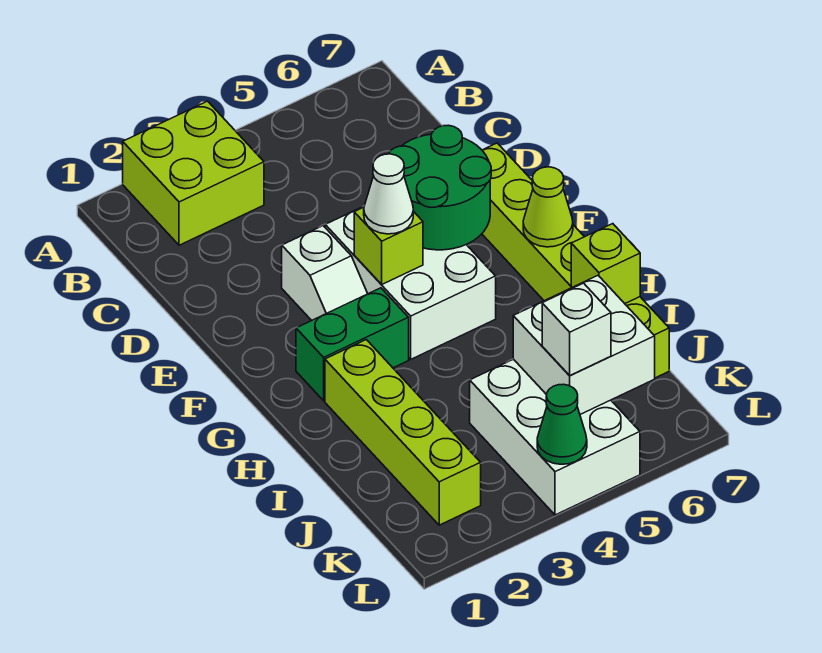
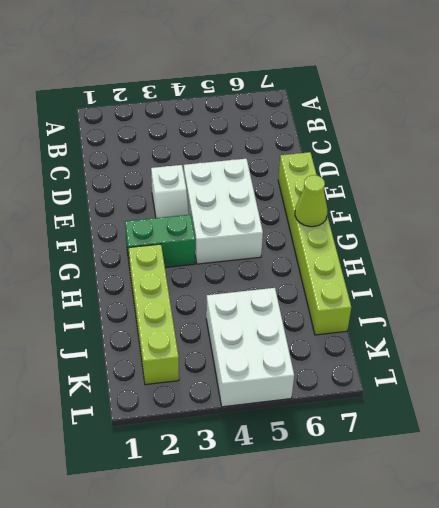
none -> lime 2x2 brick [123,101,264,245]
none -> green 2x2 round brick [389,125,491,250]
none -> lime 1x1 brick [354,207,423,285]

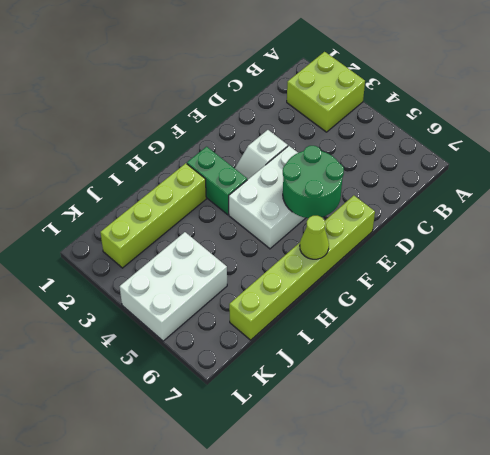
none -> lime 1x1 brick [354,207,423,285]
none -> lime 1x1 brick [571,224,640,304]
none -> white 2x2 brick [513,276,655,414]

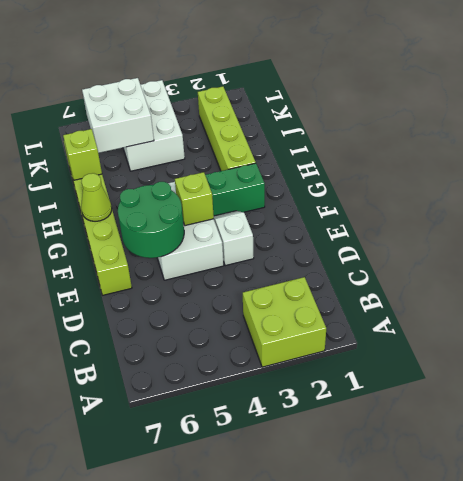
none -> green 1x1 cone [537,384,587,464]
none -> white 1x1 cone [364,154,413,234]
none -> white 1x1 brick [542,283,611,376]

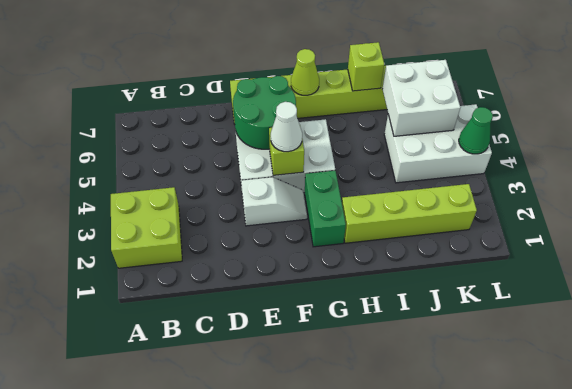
none -> white 1x1 brick [542,283,611,376]

